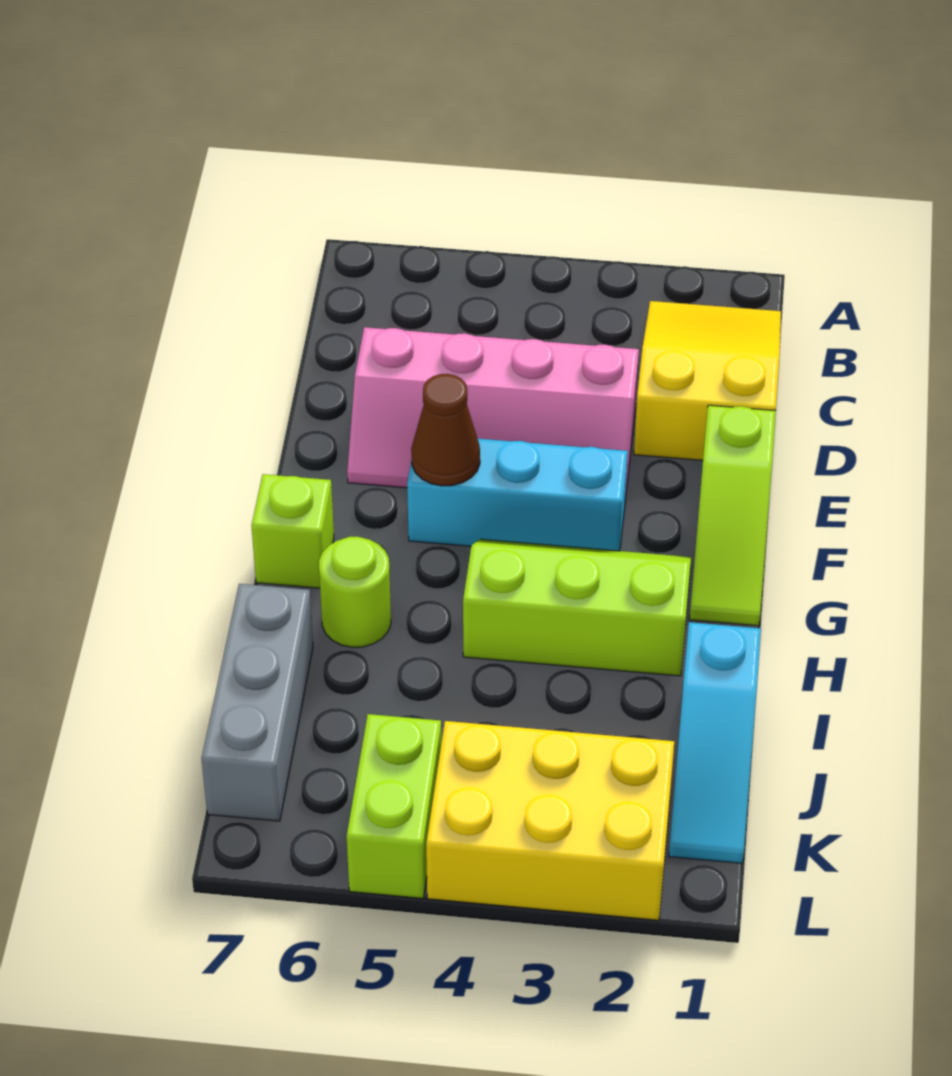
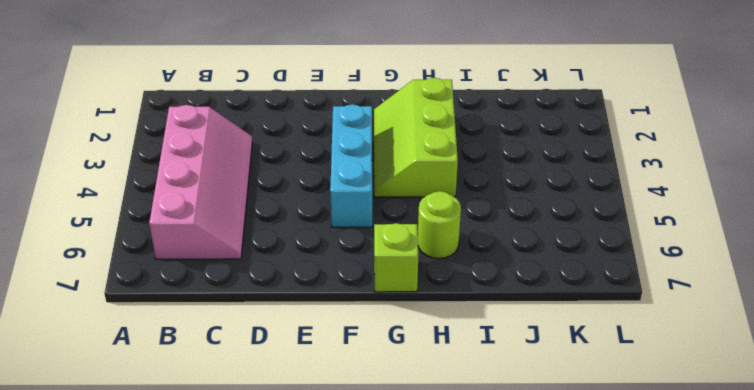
pink 2x4 slope [149,105,252,259] -> pink 2x4 slope moved to [347,327,639,500]
none -> yellow 2x3 slope [634,301,781,460]
none -> lime 1x3 slope [690,405,776,626]
none -> cyan 1x3 slope [669,622,761,863]

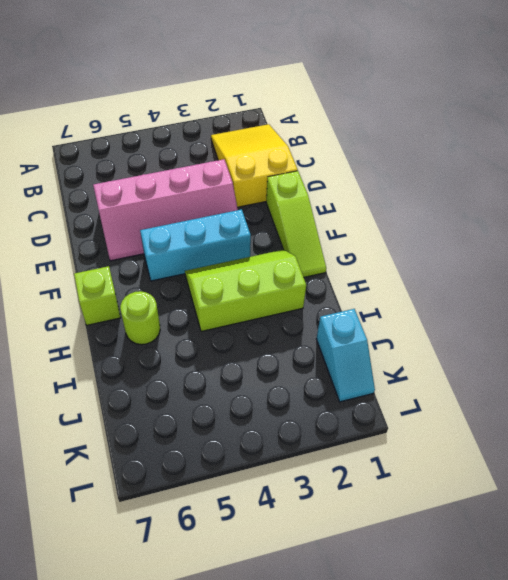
cyan 1x2 slope [317,309,375,402] -> cyan 1x3 slope [669,622,761,863]
none -> grey 1x3 brick [202,584,313,821]
none -> yellow 2x3 brick [426,721,674,920]
none -> lime 1x2 brick [346,714,441,898]

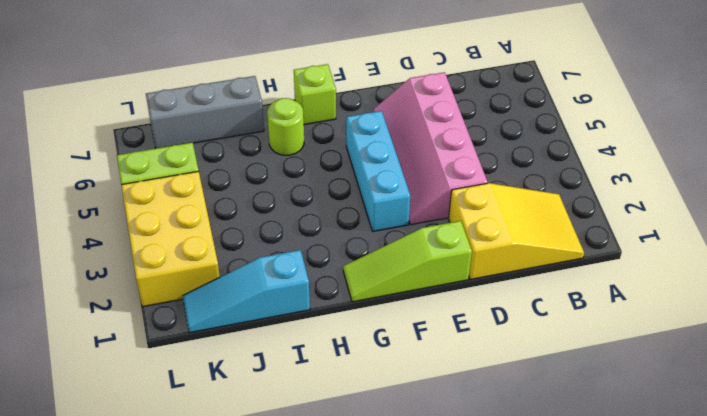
none -> lime 2x3 slope [463,539,691,676]
none -> brown 1x1 cone [411,374,480,486]

